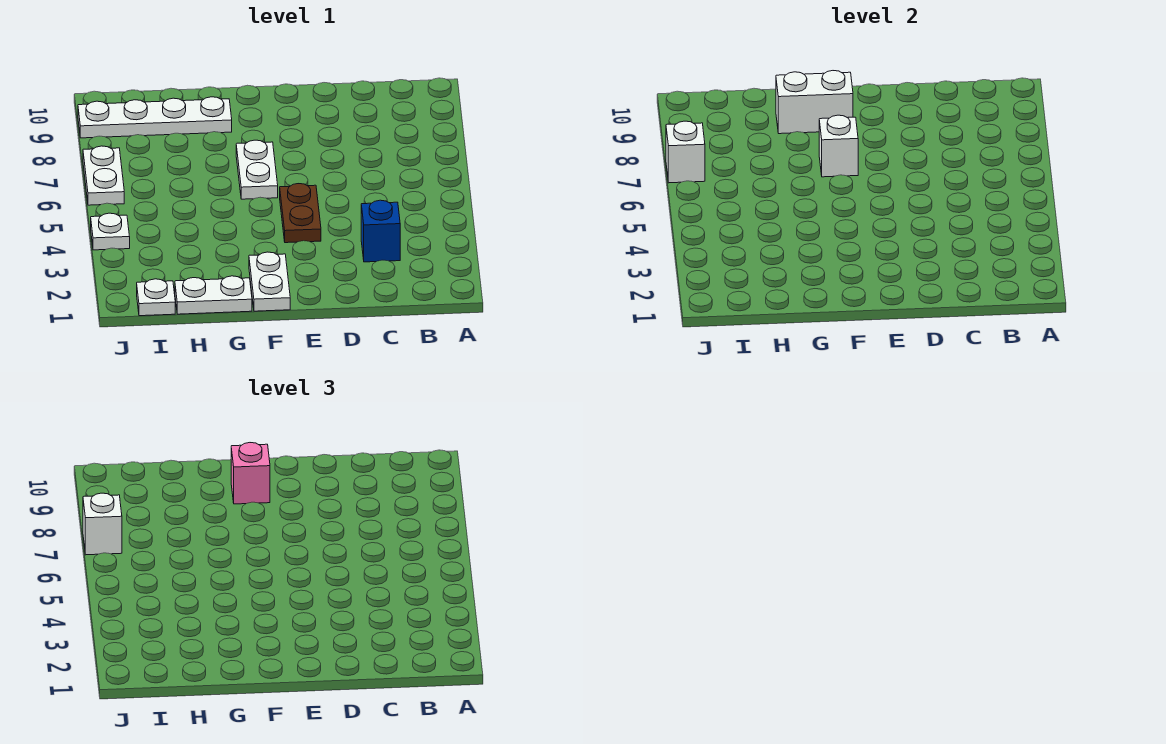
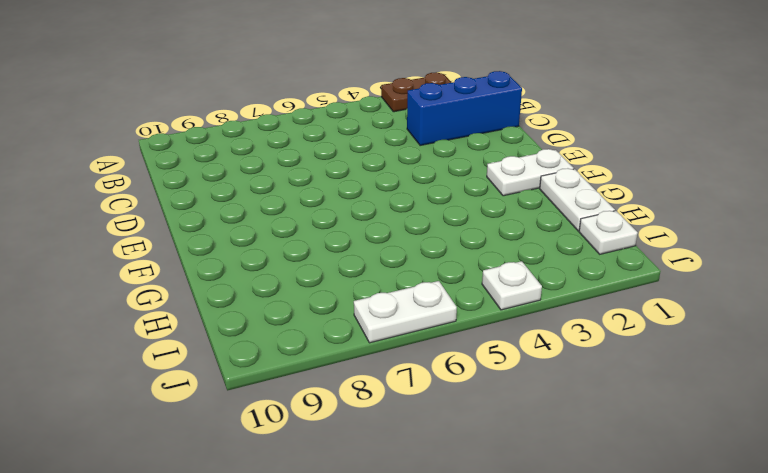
brown 1x2 plate [381,72,452,112] -> brown 1x2 plate moved to [280,184,321,243]
blue 1x3 brick [407,71,522,146] -> blue 1x1 brick [361,200,400,262]
none -> white 1x2 plate [236,140,278,199]
none -> white 1x4 plate [78,97,232,138]
none -> white 1x1 brick [819,115,858,177]

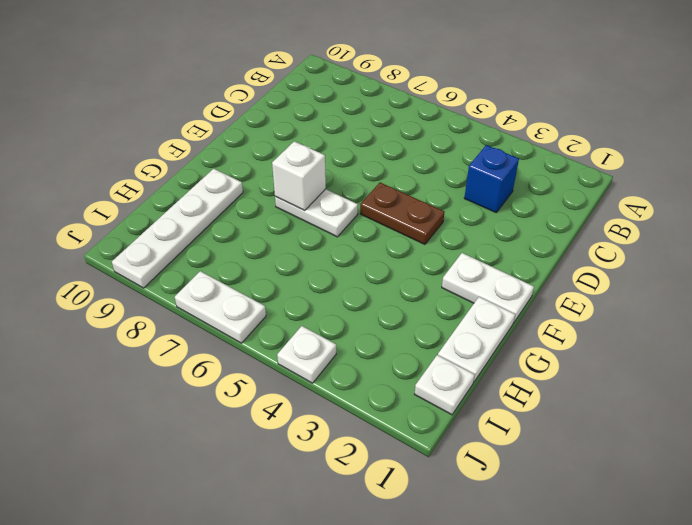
none -> white 1x2 brick [776,71,853,134]
none -> white 1x1 brick [666,121,705,183]
none -> pink 1x1 brick [231,443,270,504]

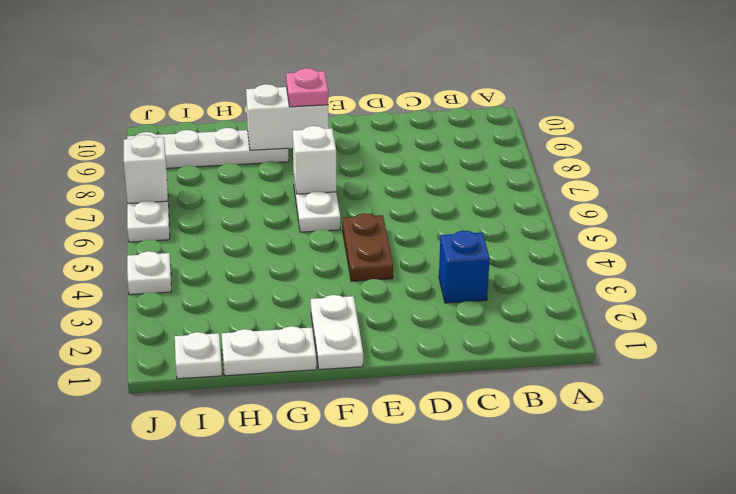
pink 1x1 plate [286,68,328,107] -> pink 1x1 brick [231,443,270,504]
none -> white 1x1 brick [83,493,122,555]

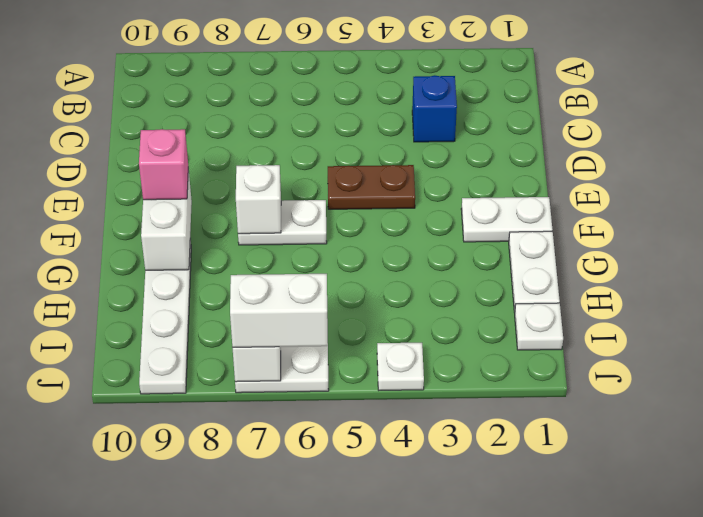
white 1x2 brick [230,274,328,347] -> white 1x1 brick [83,493,122,555]

